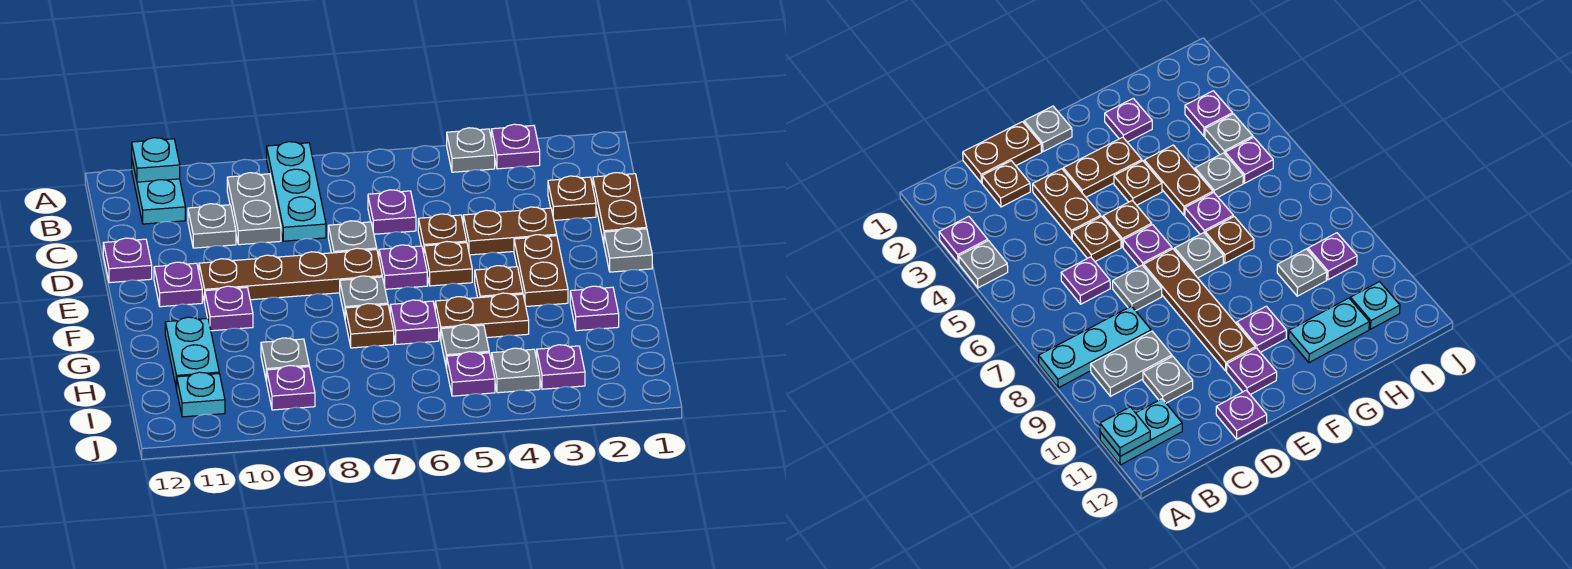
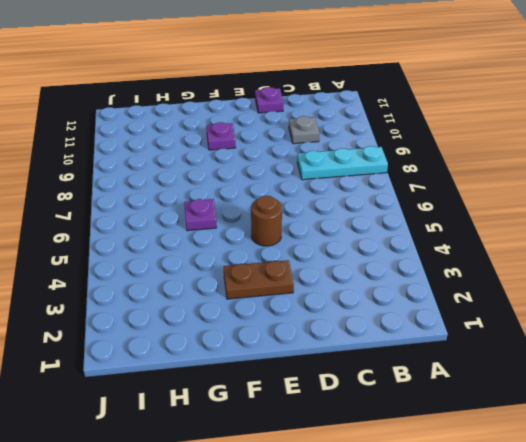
brown 1x1 round brick [251,196,282,246] -> brown 1x1 plate [424,241,472,286]
none -> purple 1x1 plate [492,124,540,169]
none -> grey 1x1 plate [447,128,495,172]
none -> cyan 1x2 plate [132,161,185,224]
none -> grey 1x2 plate [227,173,281,245]

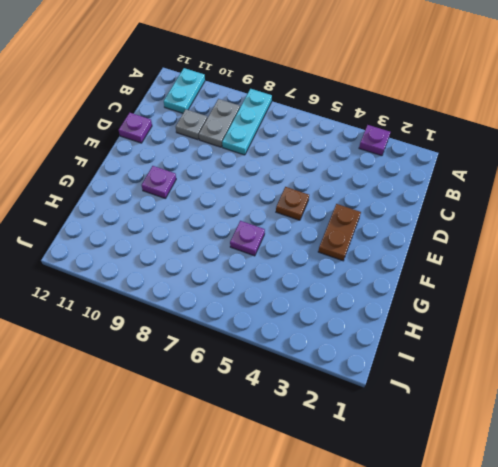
none -> grey 1x1 plate [447,128,495,172]
none -> brown 1x2 plate [593,173,647,243]
none -> brown 1x1 plate [548,176,596,220]
none -> purple 1x1 plate [368,190,416,234]

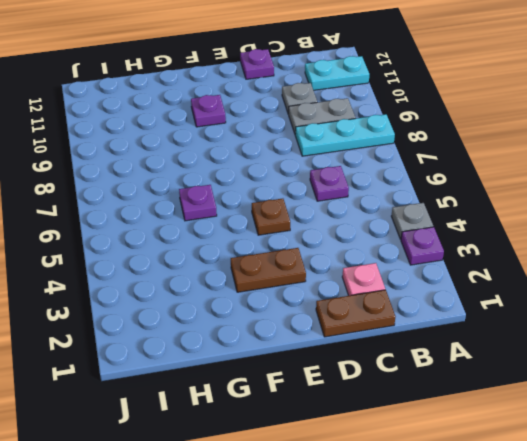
pink 1x1 plate [342,263,385,296] -> brown 1x1 plate [548,176,596,220]
none -> brown 1x2 plate [463,207,557,255]
none -> brown 1x1 plate [418,214,467,253]
none -> grey 1x1 plate [328,221,377,253]
none -> grey 1x1 plate [604,228,652,272]

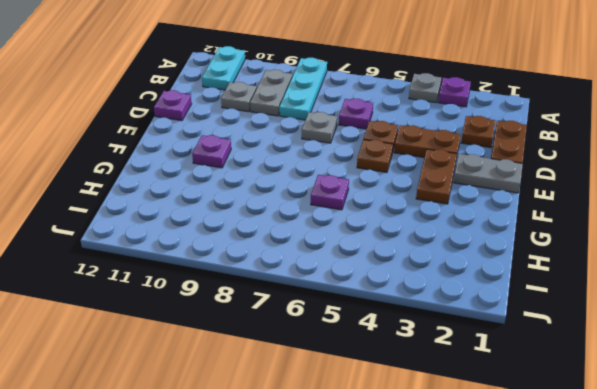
grey 1x2 plate [454,154,523,193] -> grey 1x1 plate [604,228,652,272]
none -> purple 1x1 plate [379,245,427,289]
none -> brown 1x4 plate [199,248,382,303]
none -> purple 1x1 plate [154,262,202,307]
none -> brown 1x1 plate [475,266,523,298]

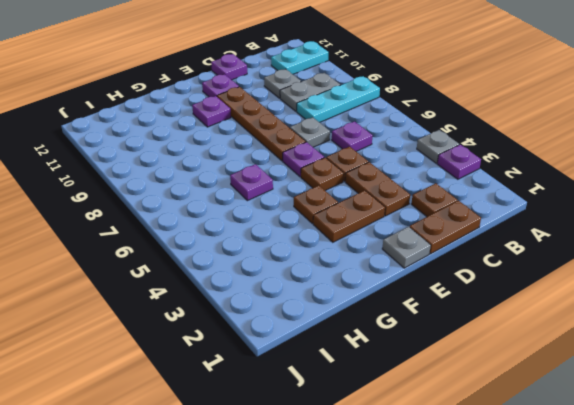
none -> grey 1x1 plate [340,276,388,317]
none -> purple 1x1 plate [570,286,619,331]
none -> brown 1x2 plate [435,293,529,339]
none -> brown 1x1 plate [345,304,394,348]

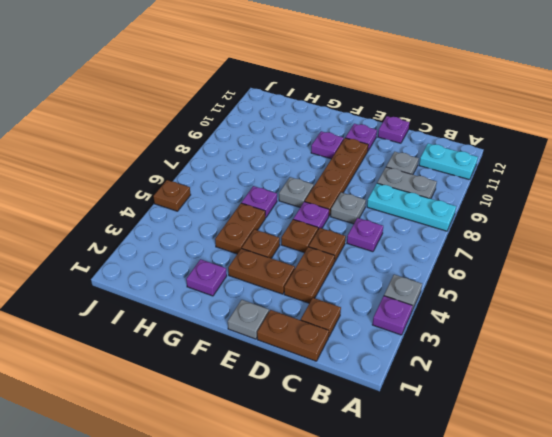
brown 1x1 plate [153,180,191,211] -> brown 1x1 plate moved to [345,304,394,348]
none -> cyan 1x2 plate [165,317,219,389]
none -> grey 1x1 plate [441,324,489,368]
none -> grey 1x1 plate [261,338,309,382]
none -> purple 1x1 plate [537,345,585,389]

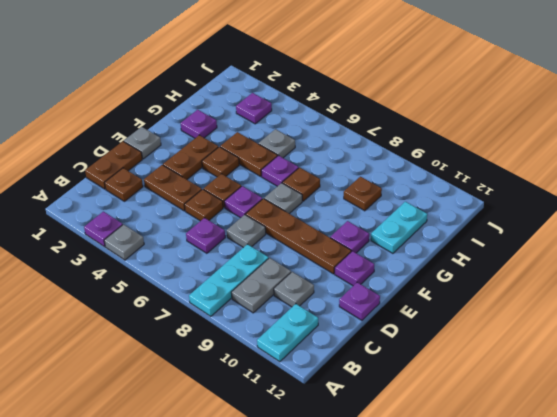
brown 1x1 plate [344,177,382,211] -> grey 1x1 plate [261,338,309,382]
none -> grey 1x1 plate [492,348,540,393]
none -> purple 1x1 plate [447,352,495,396]
none -> purple 1x1 plate [267,365,315,410]
none -> cyan 1x1 plate [177,372,225,417]

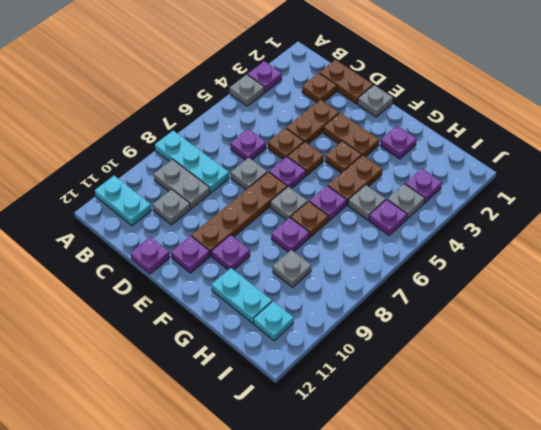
purple 1x1 plate [271,218,309,252] -> purple 1x1 plate moved to [267,365,315,410]
none -> cyan 1x1 plate [132,138,180,182]

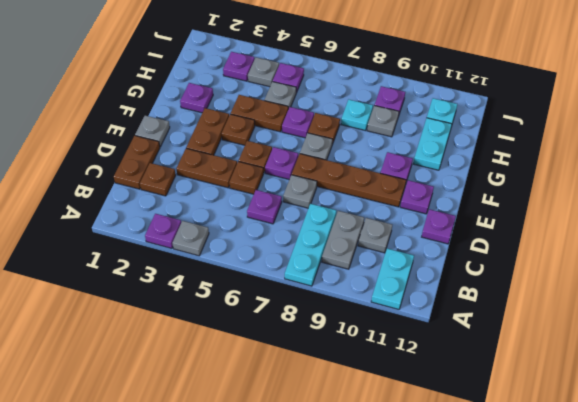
cyan 1x1 plate [341,100,373,131] -> cyan 1x1 plate moved to [132,138,180,182]

